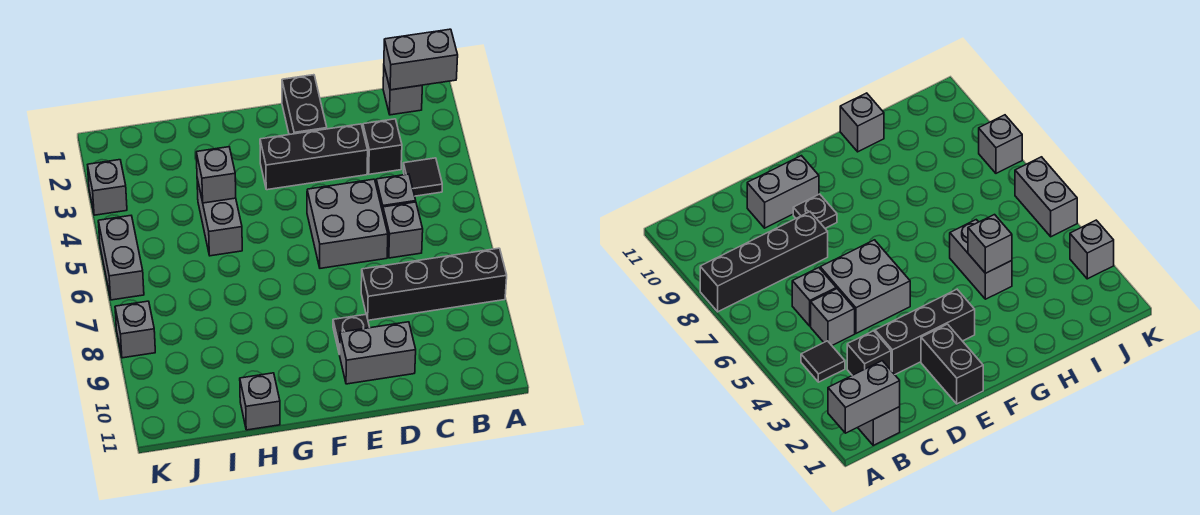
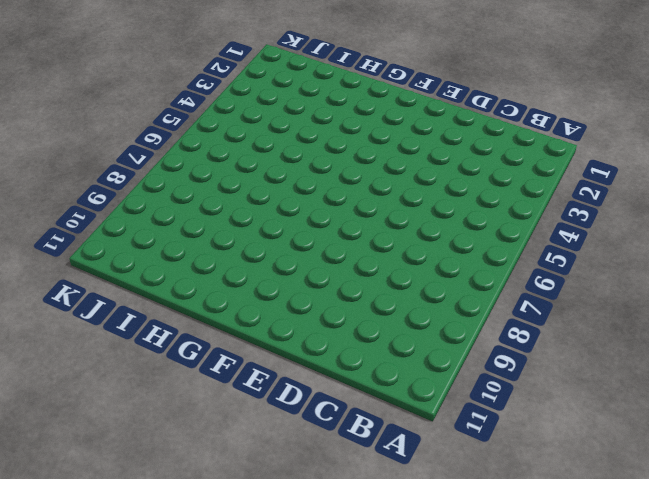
none -> black 1x4 brick [361,248,507,320]
none -> grey 1x1 brick [383,67,422,115]
none -> black 1x1 tile [403,158,442,196]

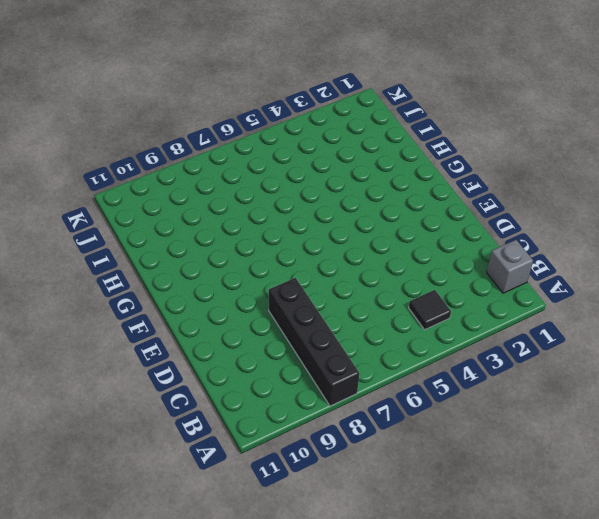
none -> black 1x1 brick [363,119,402,174]
none -> grey 1x1 brick [376,174,416,211]
none -> grey 1x1 brick [383,202,423,258]

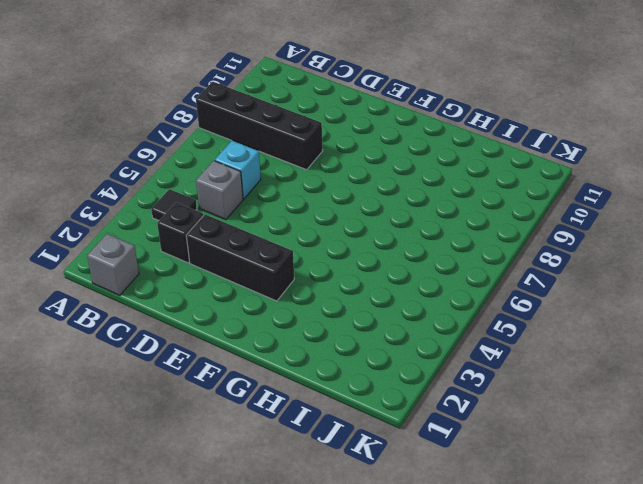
cyan 1x1 brick [215,141,261,199] -> grey 1x1 brick [383,202,423,258]
none -> grey 2x2 brick [307,179,388,268]
none -> grey 1x2 brick [340,322,416,384]
none -> black 1x2 brick [282,75,327,135]

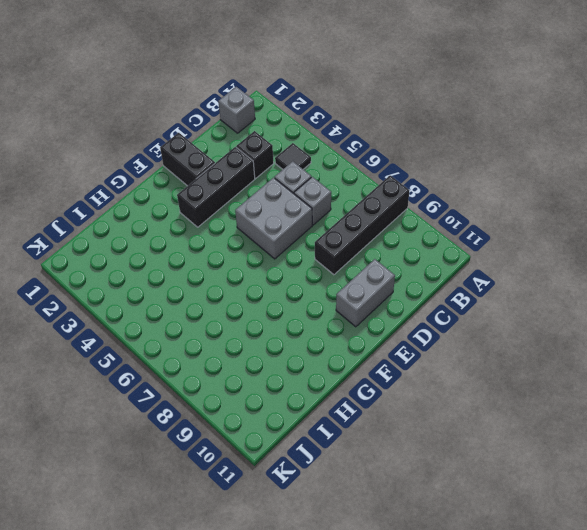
none -> black 1x1 plate [333,314,370,354]
none -> grey 1x2 brick [197,179,242,256]
none -> grey 1x1 brick [240,373,280,430]

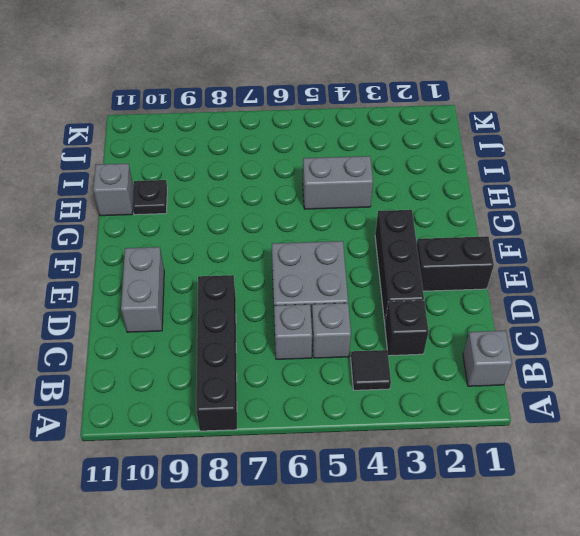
black 1x1 plate [132,180,167,215] -> black 1x1 plate moved to [333,314,370,354]
none -> grey 1x1 brick [88,160,127,215]
none -> grey 1x2 brick [98,216,144,300]
none -> grey 1x1 brick [115,301,155,358]

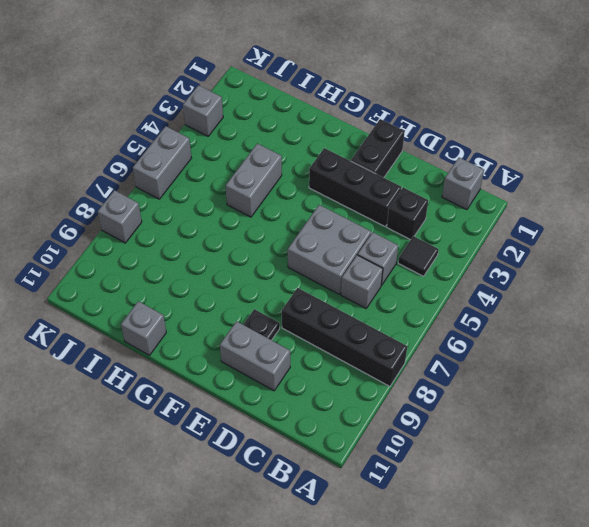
none -> grey 1x2 brick [384,29,458,90]
none -> grey 1x1 brick [196,147,236,203]

